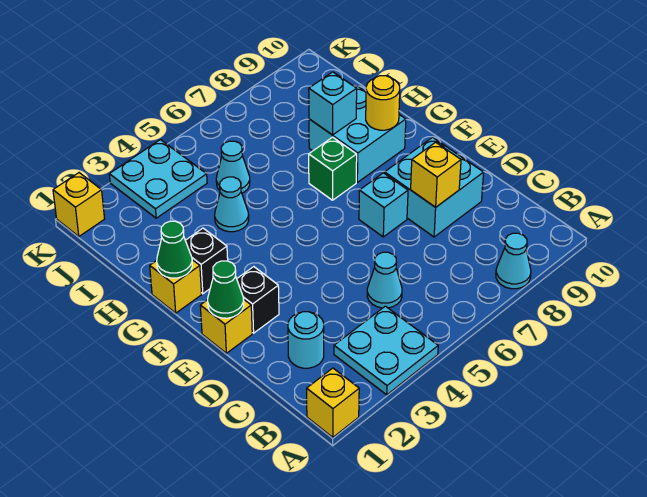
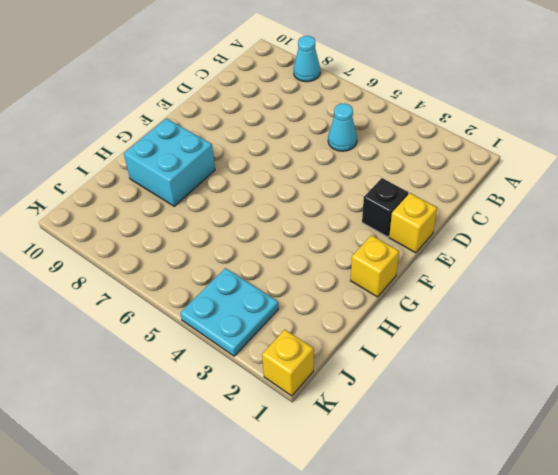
none -> yellow 1x1 brick [307,368,359,437]
none -> cyan 2x2 plate [334,306,438,395]
none -> cyan 1x1 round brick [288,312,324,368]

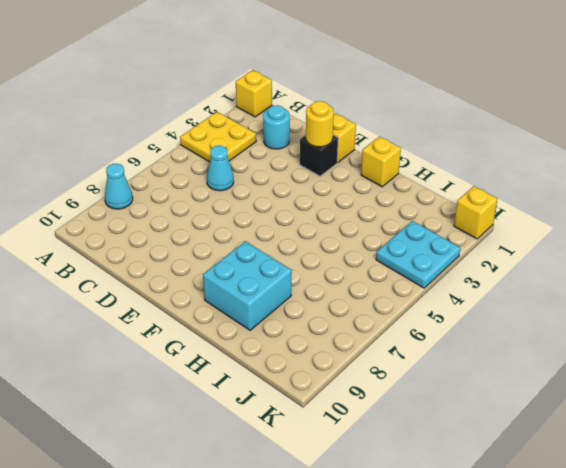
yellow 2x2 plate [180,112,256,162] -> cyan 2x2 plate [334,306,438,395]
yellow 1x1 round brick [306,101,334,147] -> yellow 1x1 round brick moved to [366,76,400,130]
none -> cyan 2x2 brick [385,137,484,237]
none -> cyan 1x1 brick [359,173,408,237]
none -> black 1x1 brick [185,228,228,294]

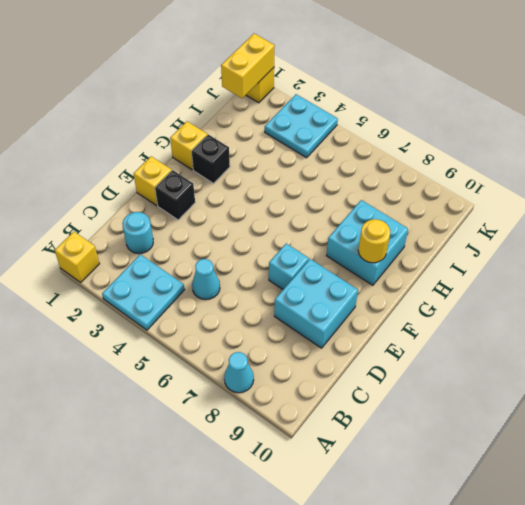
yellow 1x2 brick [221,34,275,98] -> none
none -> green 1x1 brick [309,137,357,200]
none -> cyan 1x1 cone [215,177,249,232]
none -> cyan 1x1 cone [216,141,250,193]

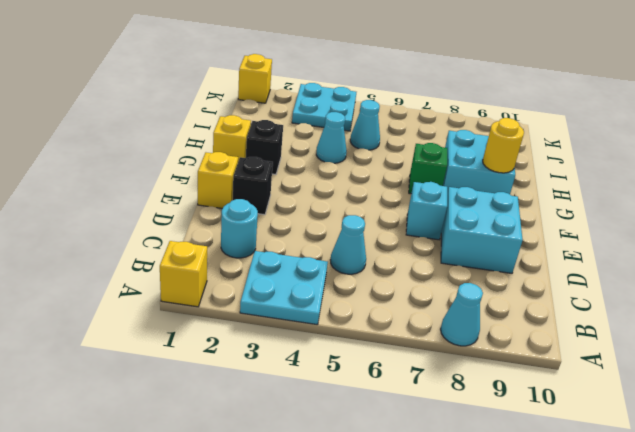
none -> yellow 1x1 brick [411,142,461,207]
none -> green 1x1 cone [208,261,244,318]
none -> green 1x1 cone [157,221,192,278]

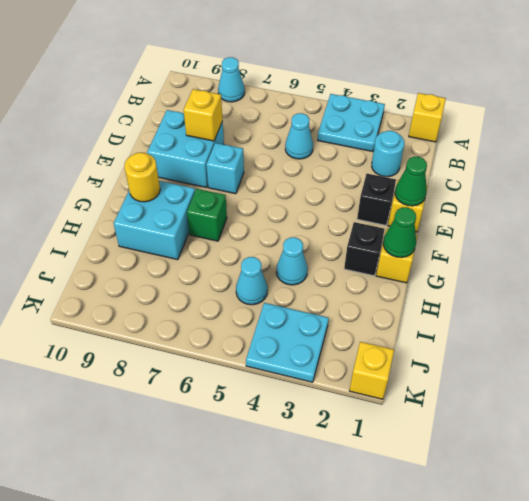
none -> cyan 1x1 brick [309,72,357,135]

